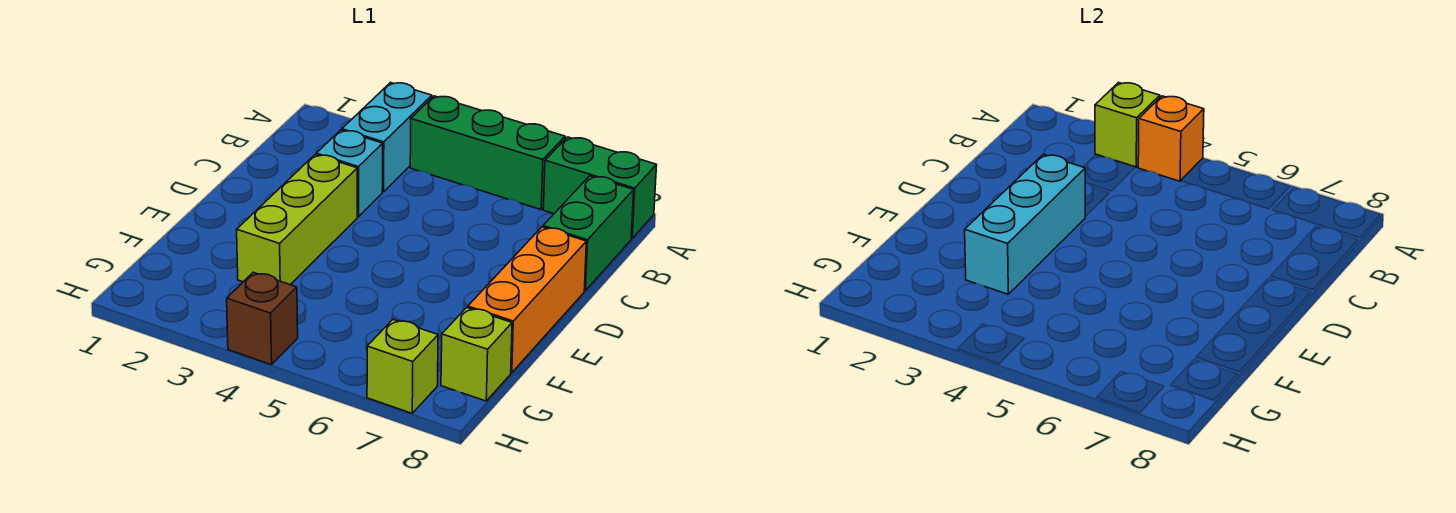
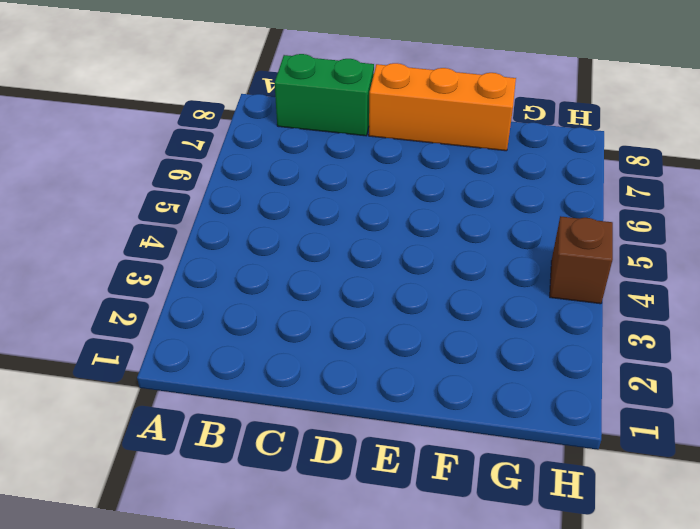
none -> cyan 1x2 brick [342,83,432,192]
none -> green 1x3 brick [410,96,565,210]
none -> green 1x2 brick [543,137,657,238]

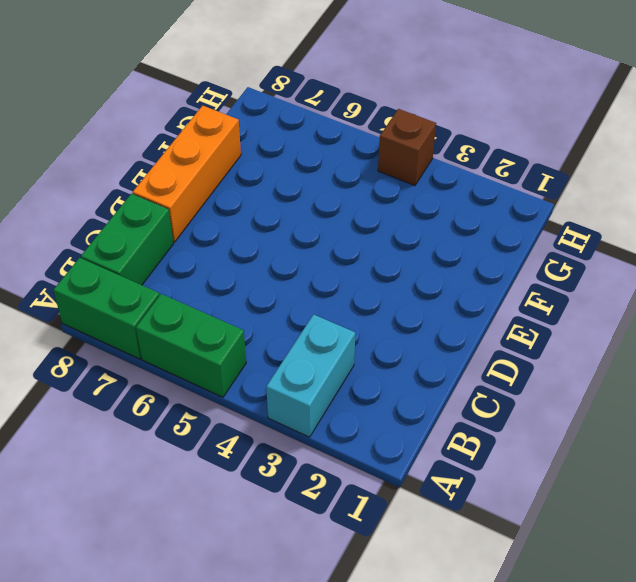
green 1x2 brick [136,294,246,397] -> green 1x3 brick [410,96,565,210]
none -> cyan 1x1 brick [316,130,383,217]
none -> lime 1x3 brick [237,155,357,285]
none -> lime 1x1 brick [441,308,512,401]

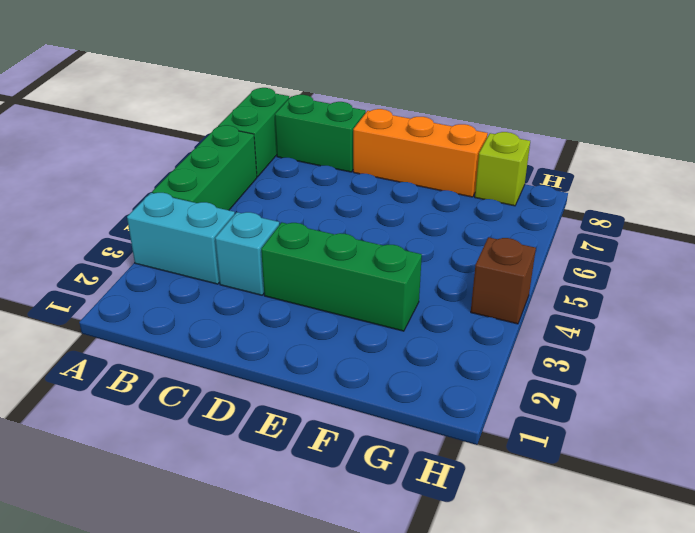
green 1x3 brick [261,222,422,331] -> lime 1x3 brick [237,155,357,285]
none -> lime 1x1 brick [367,320,438,413]
none -> lime 1x1 brick [1095,83,1160,167]
none -> orange 1x1 brick [1138,96,1204,181]

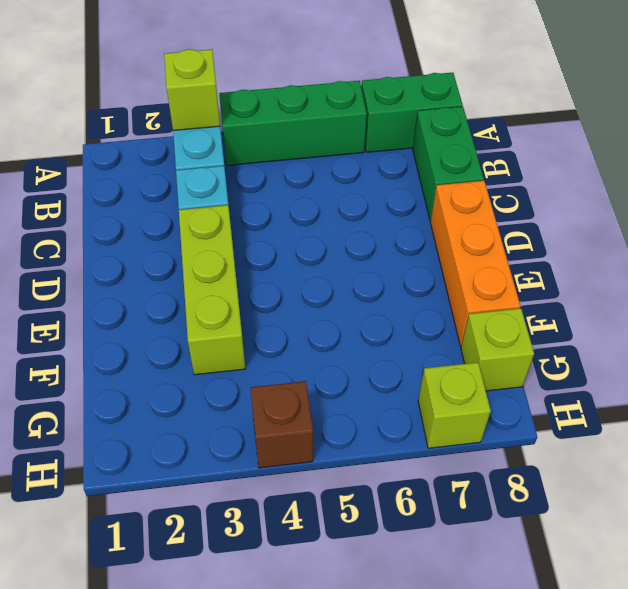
none -> orange 1x1 brick [1138,96,1204,181]
none -> cyan 1x3 brick [965,155,1085,294]

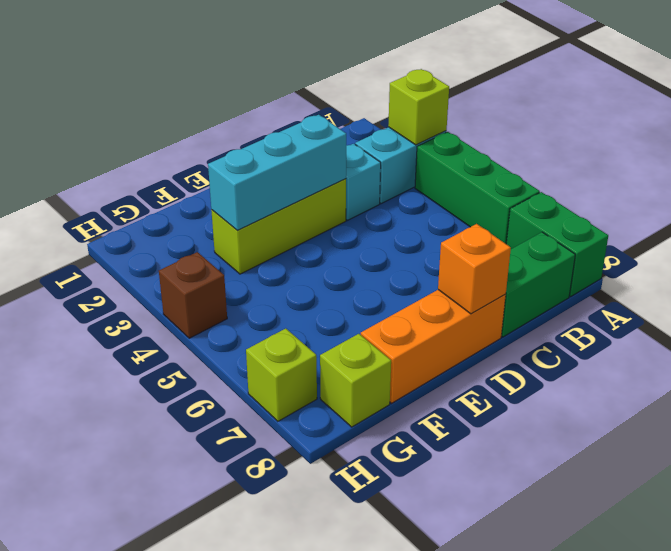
orange 1x1 brick [438,224,511,314] -> orange 1x1 brick moved to [1138,96,1204,181]

